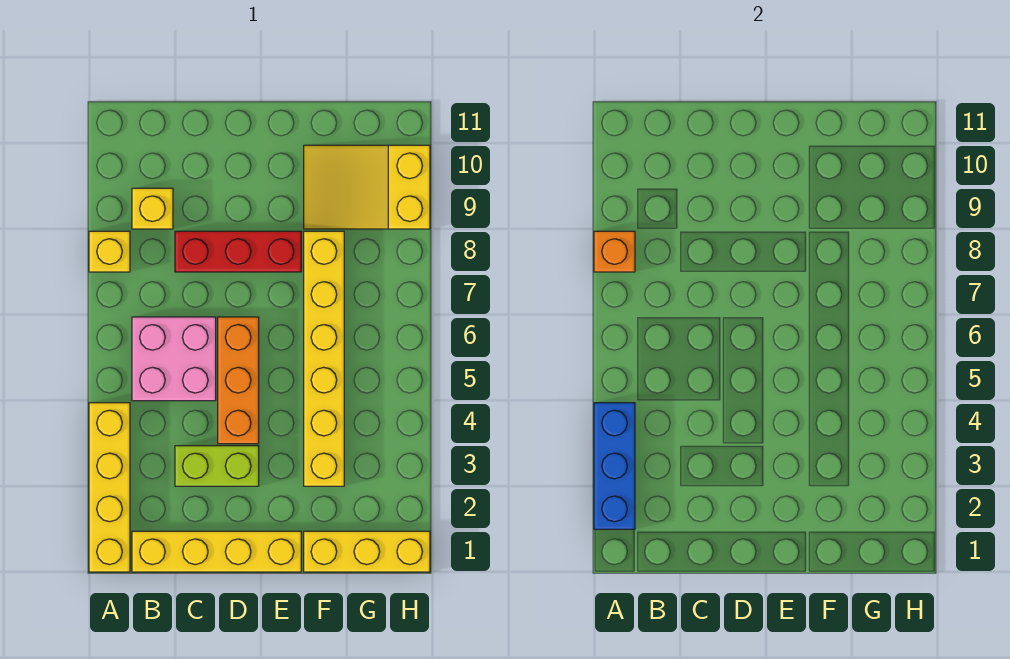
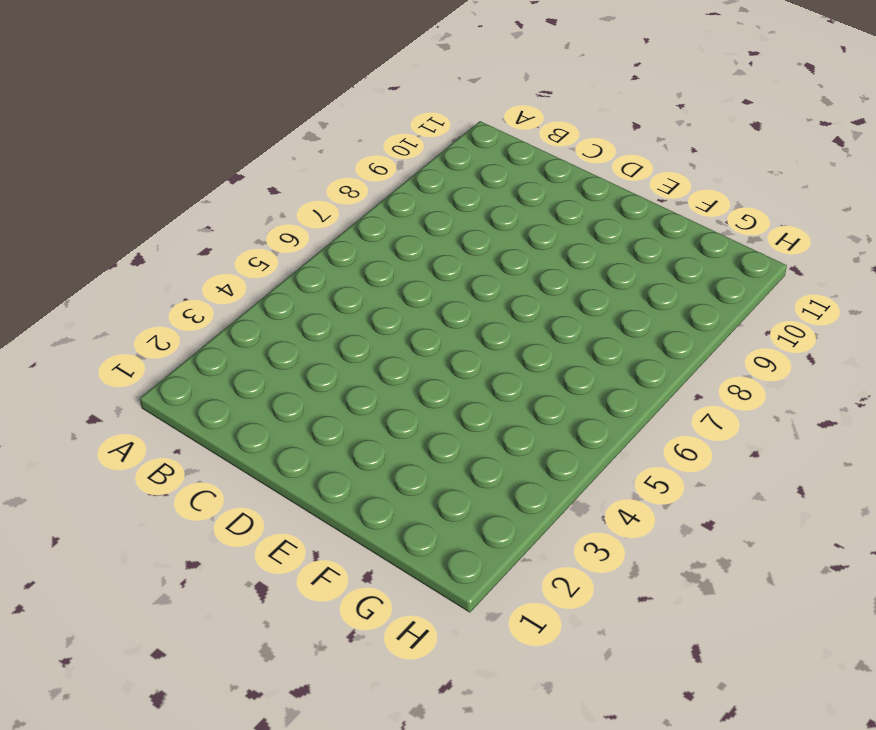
none -> yellow 1x4 brick [89,403,130,572]
none -> yellow 1x1 brick [89,231,130,272]
none -> yellow 1x4 brick [132,531,301,572]

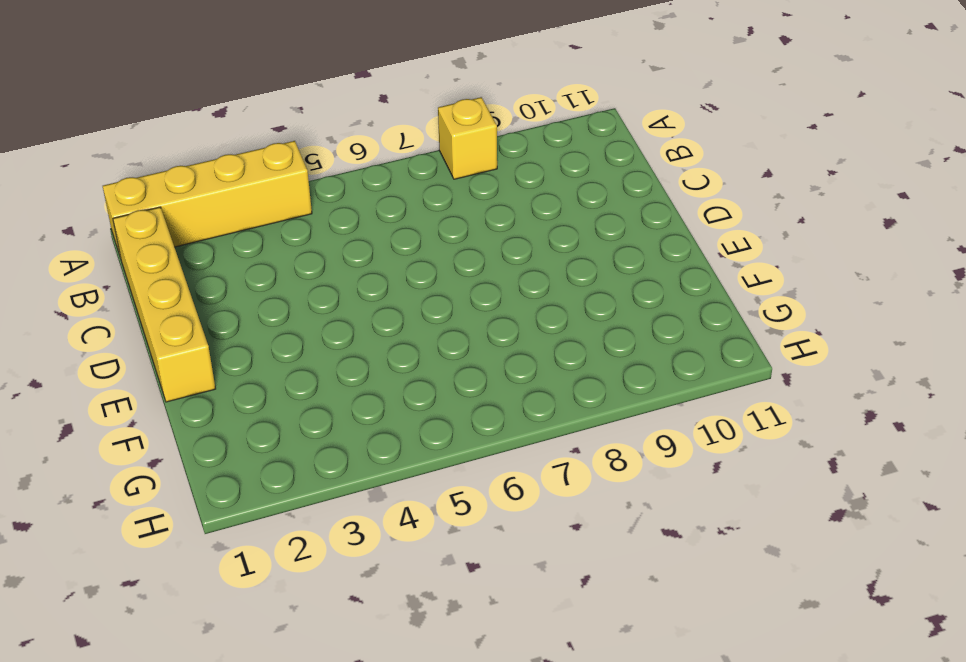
none -> pink 2x2 brick [132,317,216,401]
none -> yellow 1x1 brick [132,188,173,229]
none -> lime 1x2 brick [175,446,259,486]

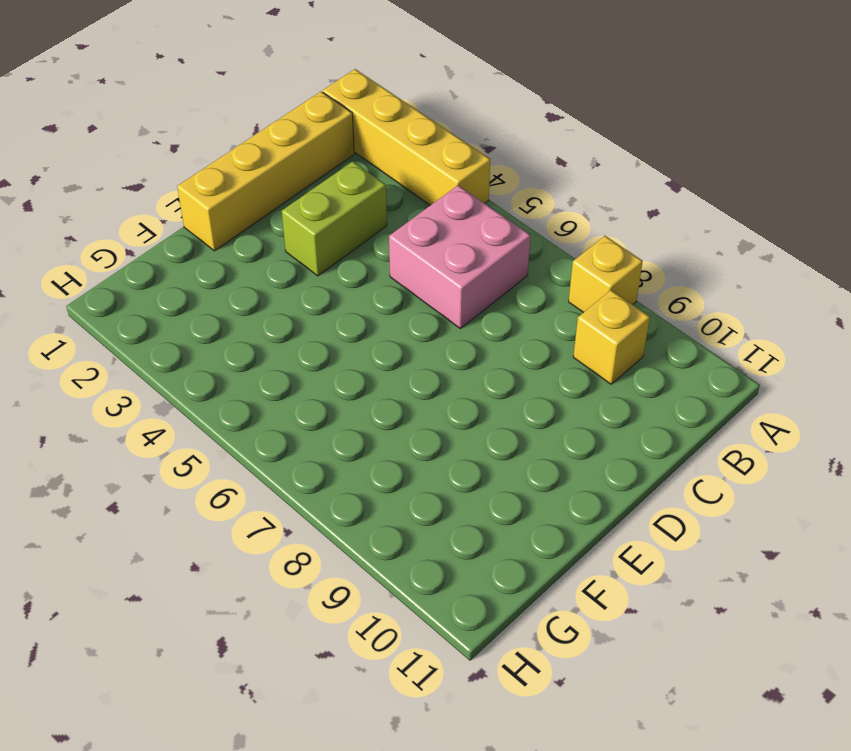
none -> red 1x3 brick [175,231,301,272]
none -> orange 1x3 brick [218,317,259,444]
none -> yellow 1x3 brick [304,531,430,572]

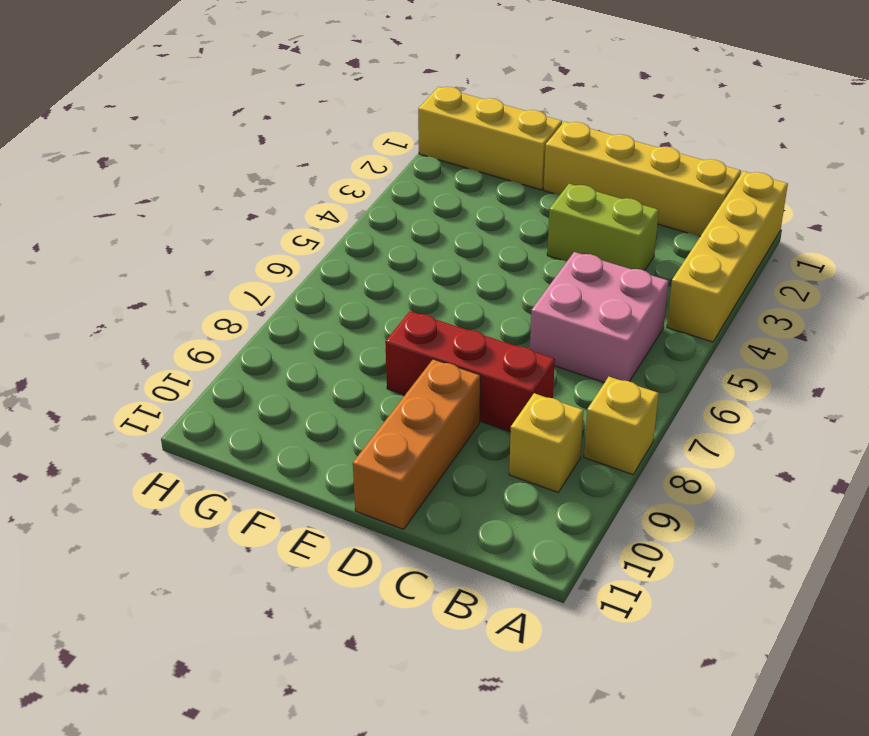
orange 1x3 brick [353,359,480,529] -> orange 1x3 brick moved to [218,317,259,444]
none -> yellow 1x6 brick [304,231,344,486]
none -> yellow 2x3 slope [304,145,430,229]
none -> blue 1x3 brick [594,403,635,529]

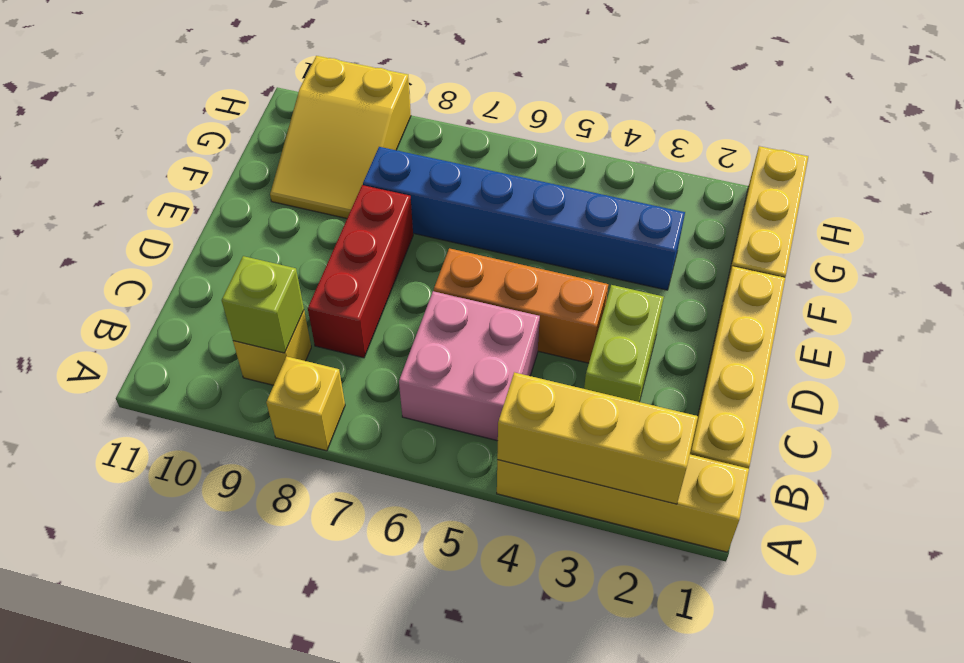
yellow 1x3 brick [497,372,698,504] -> blue 1x3 brick [594,403,635,529]
lime 1x1 brick [222,256,304,353] -> none
blue 1x6 brick [363,147,685,290] -> yellow 1x6 brick [304,231,344,486]
none -> orange 1x1 brick [594,231,635,272]

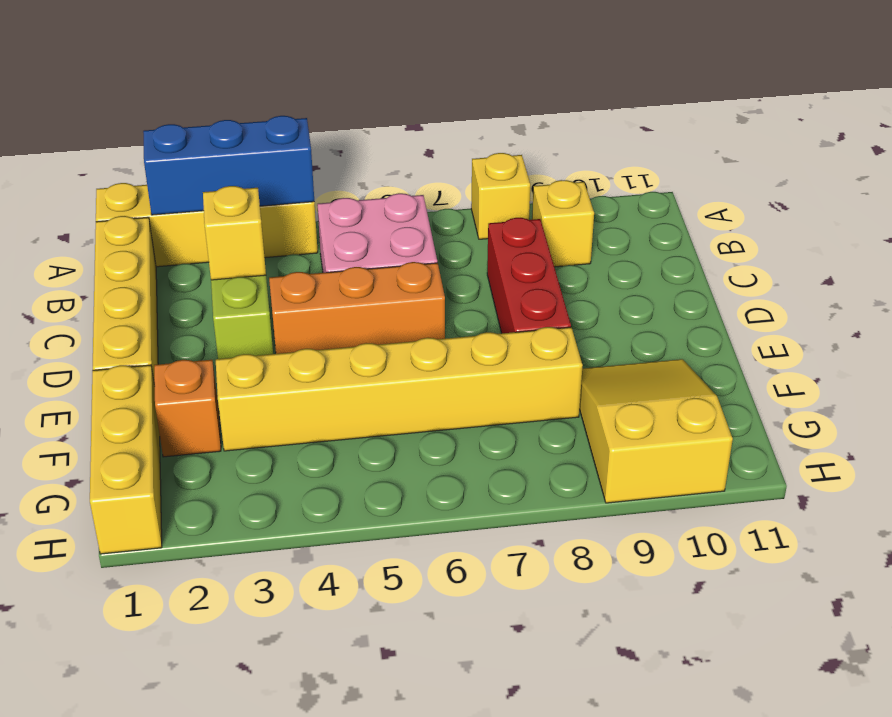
yellow 1x1 brick [203,186,266,280] -> none
orange 1x1 brick [154,360,221,457] -> orange 1x1 brick moved to [594,231,635,272]

